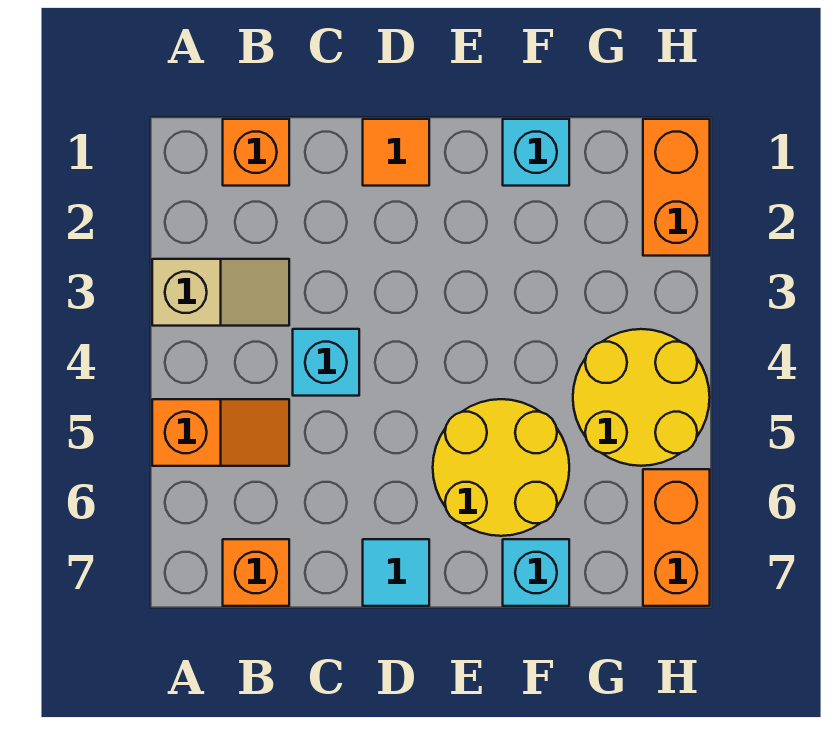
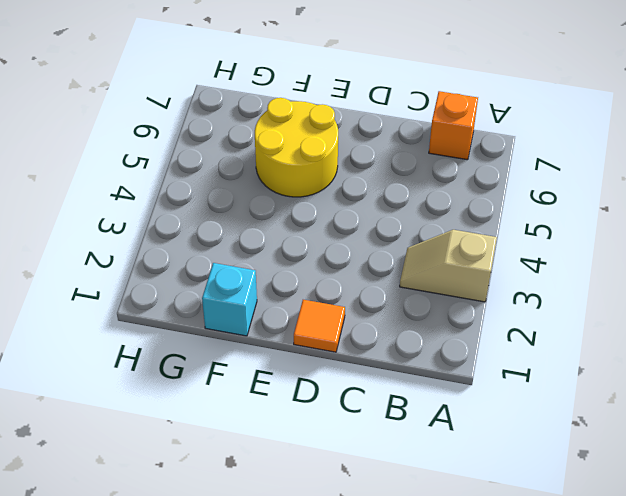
none -> orange 1x2 slope [152,399,289,466]
none -> orange 1x1 brick [223,119,289,186]
none -> cyan 1x1 brick [293,329,359,396]

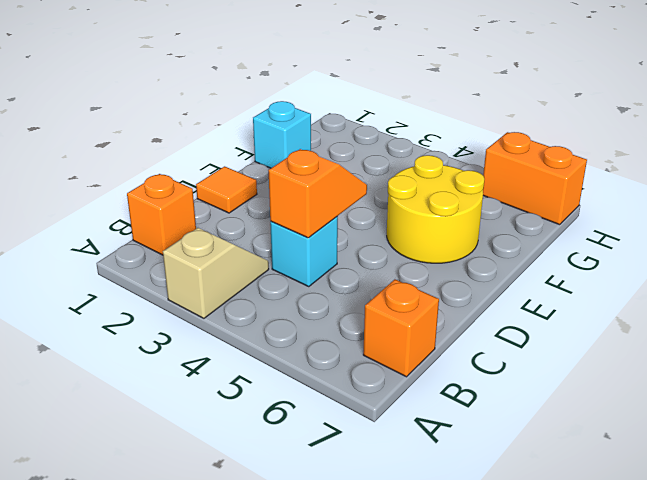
orange 1x2 slope [268,149,367,238] -> orange 1x2 slope moved to [152,399,289,466]
none -> cyan 1x1 tile [363,539,429,606]
none -> cyan 1x1 brick [503,539,569,606]
none -> yellow 2x2 round brick [573,329,710,466]

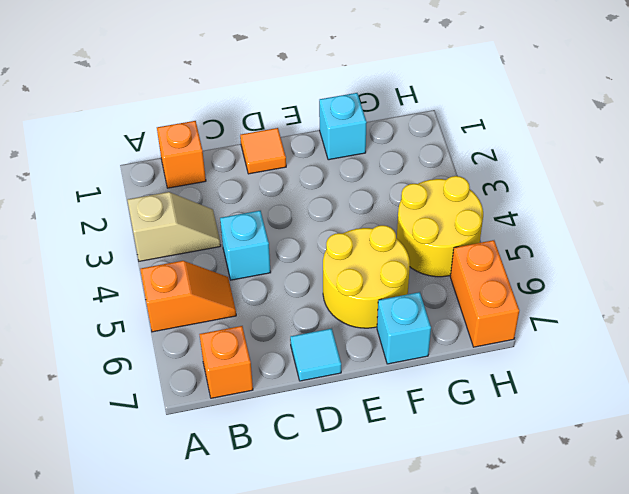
none -> orange 1x2 brick [643,119,710,256]

